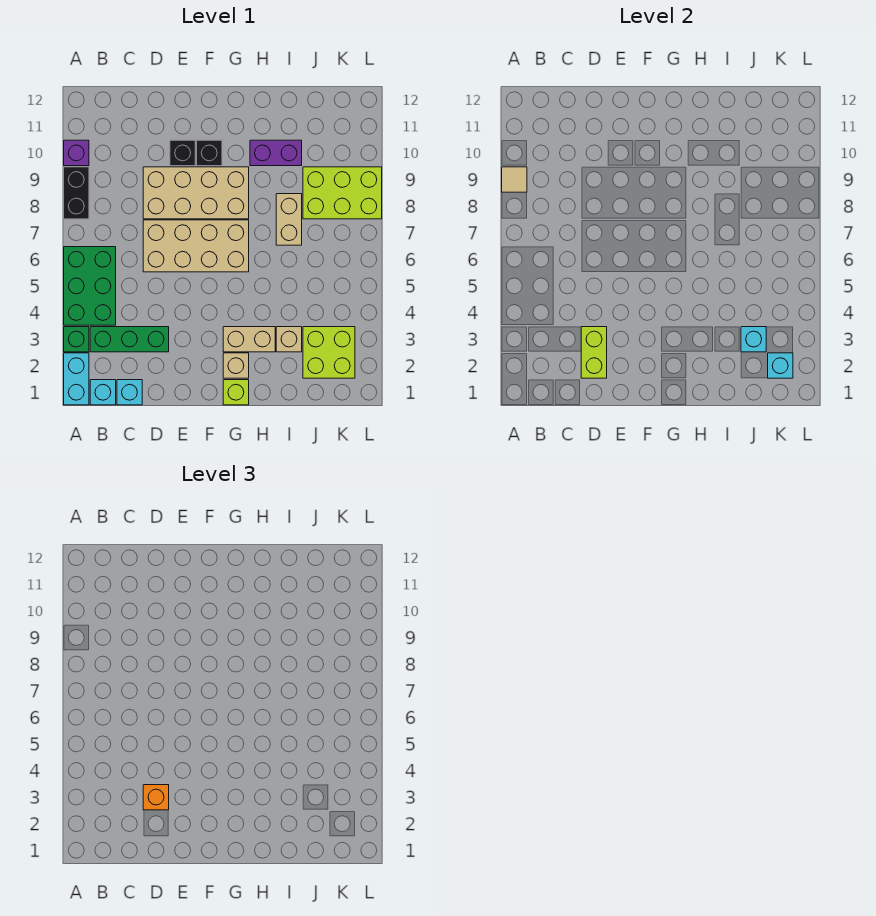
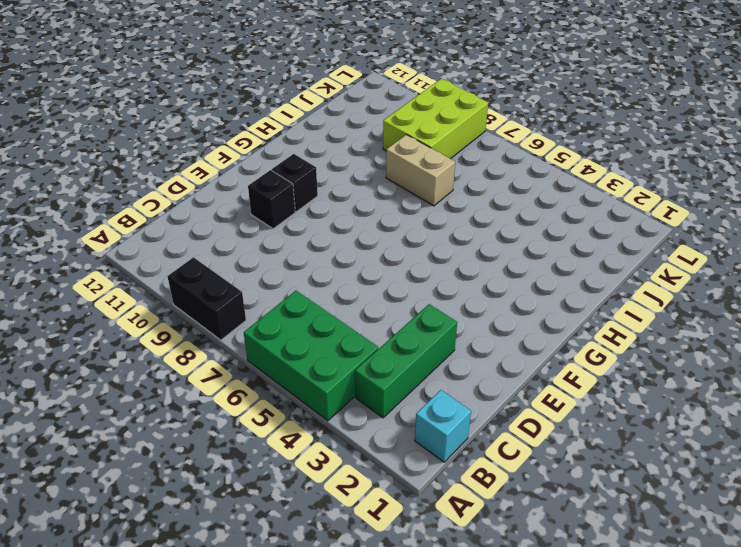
none -> cyan 1x2 brick [64,353,89,405]
none -> green 1x1 brick [64,327,89,352]
none -> purple 1x1 brick [64,140,89,166]

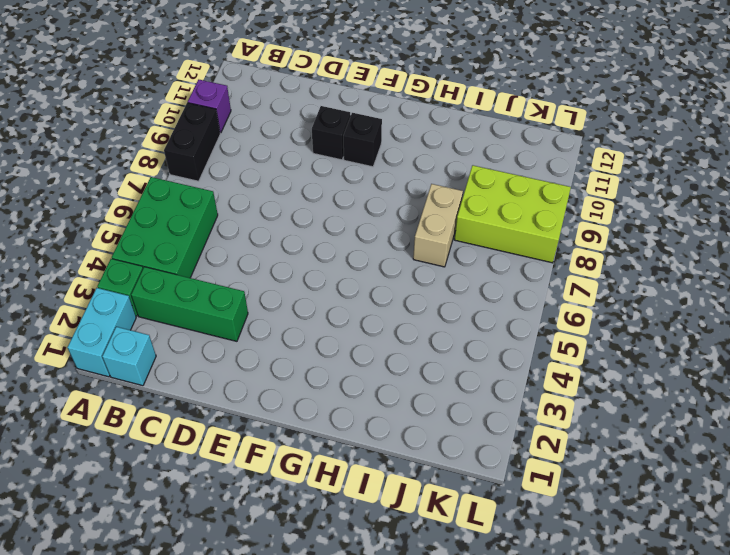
none -> cyan 1x1 brick [117,380,142,405]
none -> tan 2x4 brick [143,220,249,272]
none -> tan 2x4 brick [143,167,249,219]

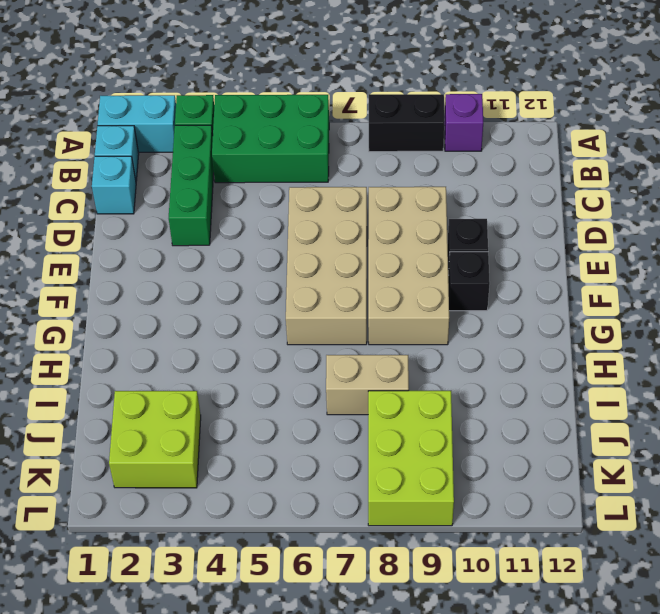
none -> lime 1x1 brick [223,380,249,405]
none -> tan 1x1 brick [223,353,249,378]
none -> tan 1x2 brick [223,327,275,352]

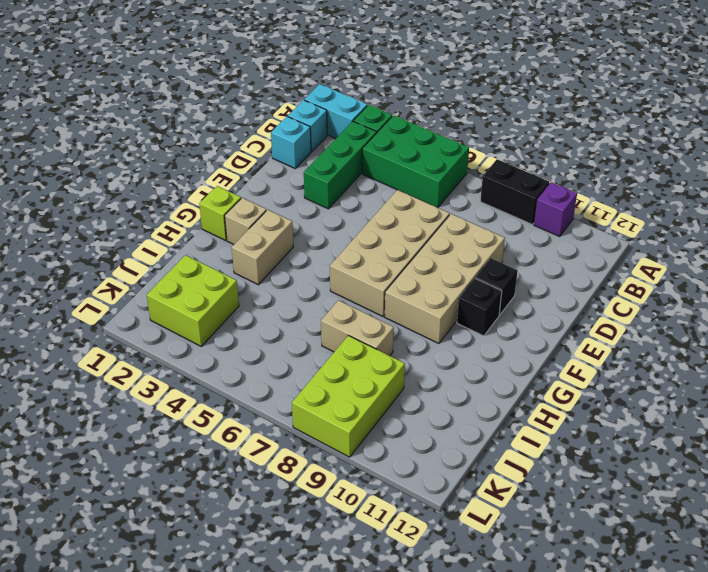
none -> purple 1x2 brick [250,140,302,166]
none -> tan 1x1 brick [276,327,302,352]
none -> tan 1x1 tile [502,167,527,192]

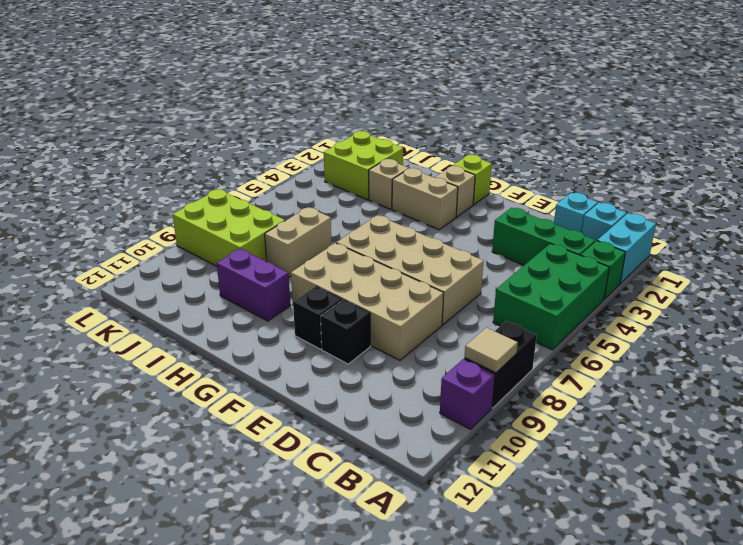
none -> lime 1x2 brick [581,327,607,378]
none -> cyan 1x1 brick [741,327,766,352]
none -> cyan 1x1 brick [768,353,793,378]

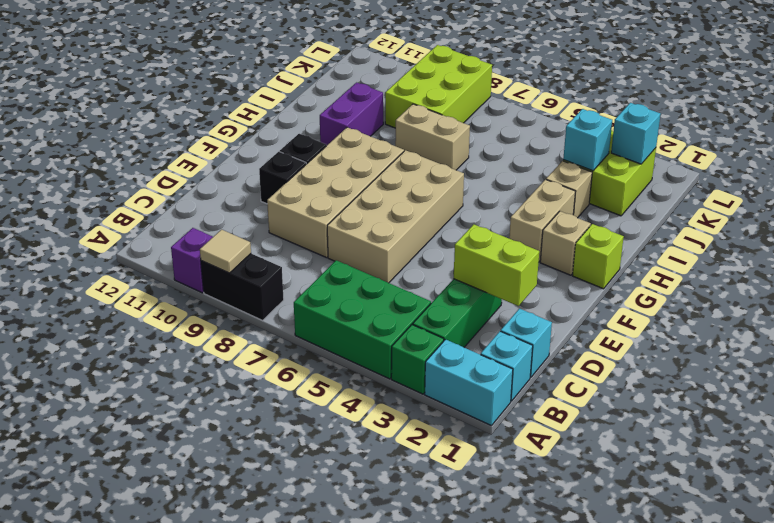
none -> orange 1x1 brick [143,785,169,810]

